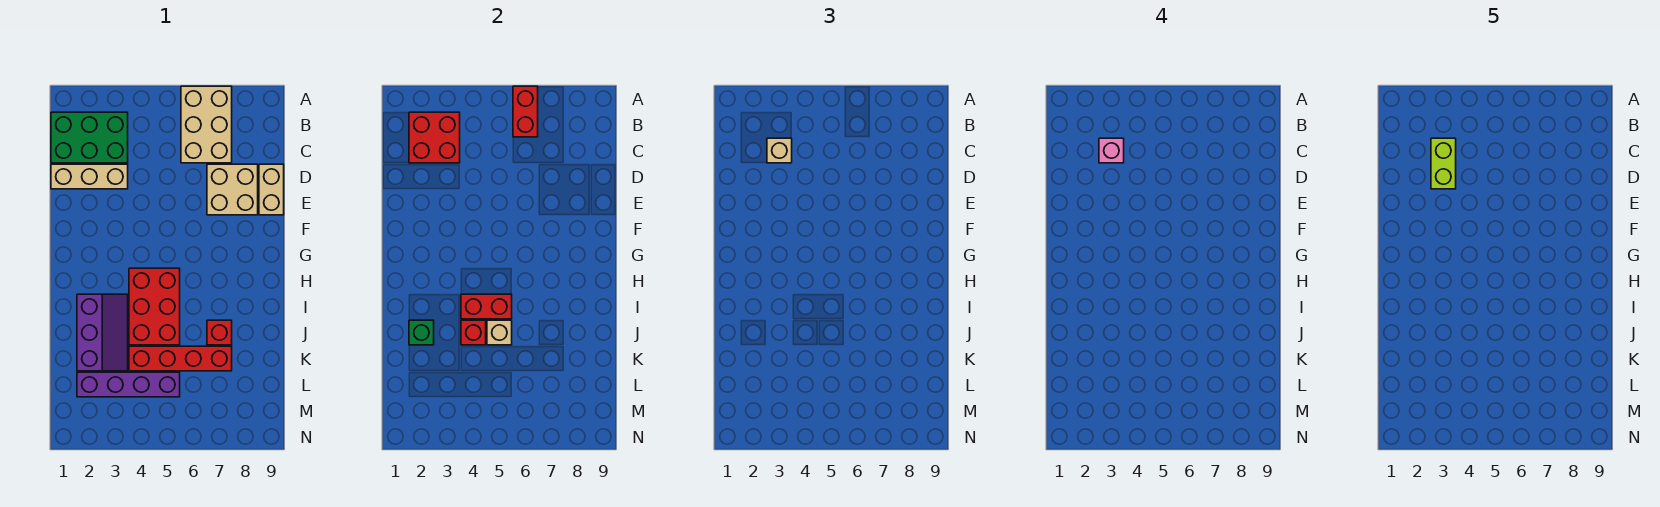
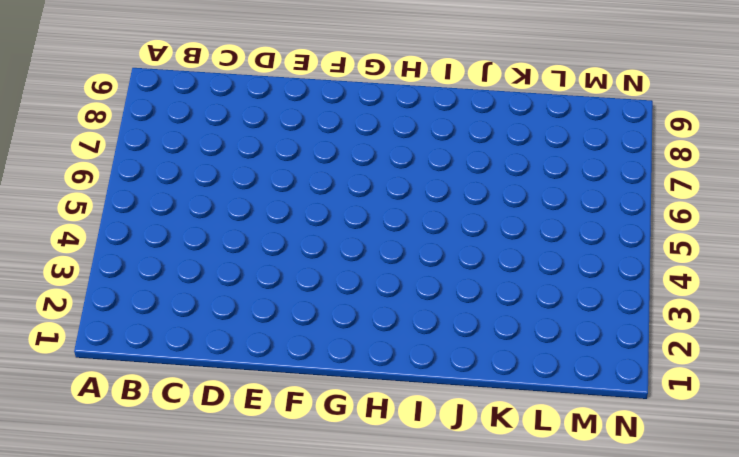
none -> tan 2x3 brick [181,86,232,163]
none -> green 2x3 brick [51,112,128,163]
none -> tan 1x3 brick [51,164,128,189]

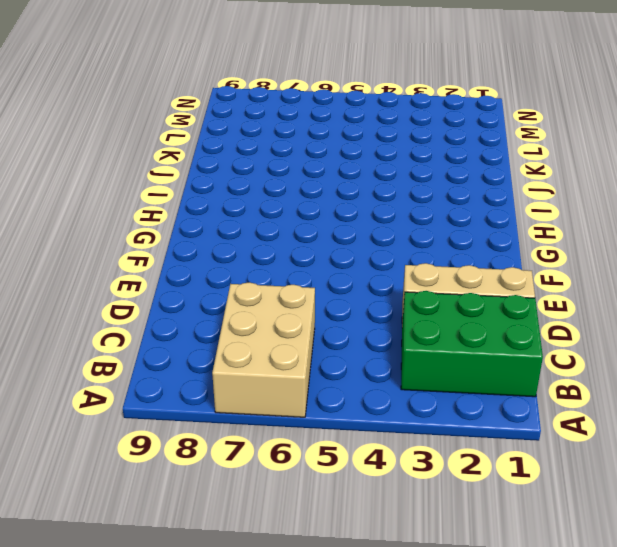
none -> tan 2x2 brick [207,164,258,215]
none -> tan 1x2 brick [259,164,284,215]
none -> red 2x3 brick [129,268,180,345]

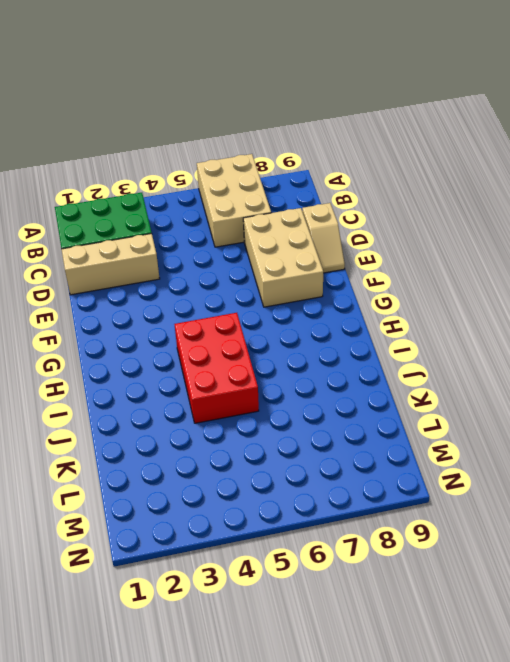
tan 2x3 brick [243,208,323,307] -> tan 2x2 brick [207,164,258,215]
tan 1x2 slope [302,203,345,273] -> tan 1x2 brick [259,164,284,215]
none -> purple 2x3 slope [77,294,128,371]
none -> red 1x1 brick [207,320,232,345]
none -> red 1x4 brick [129,346,232,371]

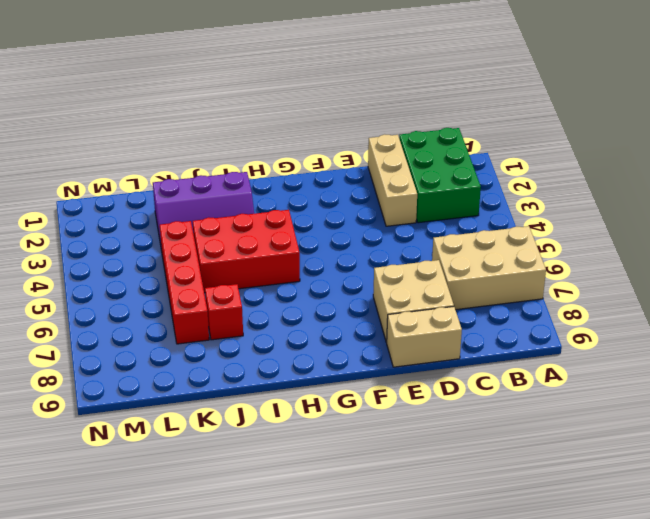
none -> purple 1x4 brick [77,372,180,397]
none -> red 1x2 brick [513,86,538,137]
none -> red 2x2 brick [409,112,460,163]

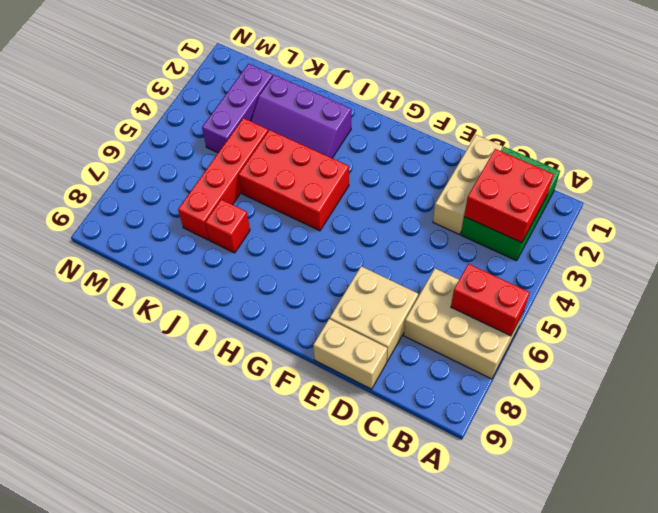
purple 1x3 brick [202,64,273,153] -> purple 1x4 brick [77,372,180,397]
none -> red 1x2 brick [461,294,512,319]
none -> green 1x1 brick [409,320,434,345]
none -> red 1x1 brick [461,320,486,345]

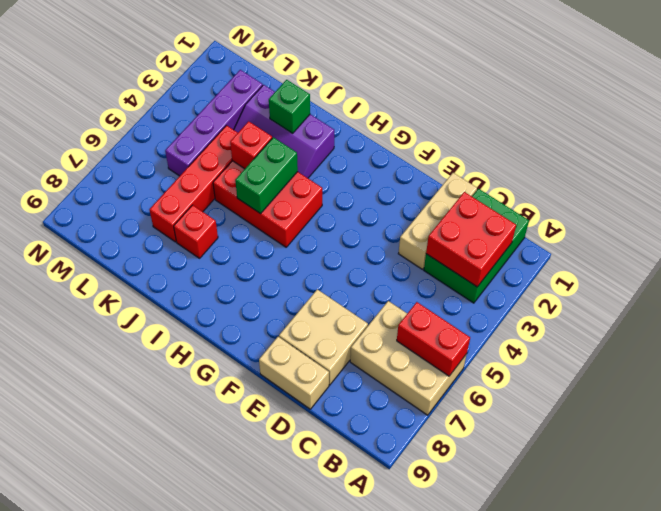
green 1x2 brick [235,137,298,214] -> red 1x2 brick [461,294,512,319]
none -> tan 1x1 brick [487,320,512,345]
none -> tan 1x1 brick [767,138,792,163]
none -> pink 1x1 brick [1099,138,1124,163]

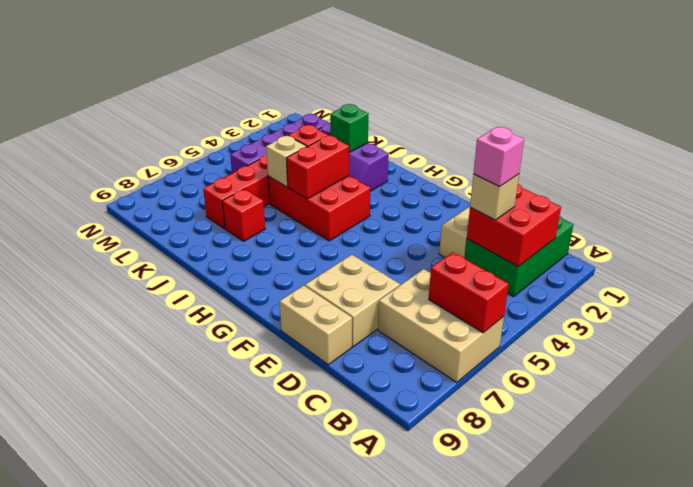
none -> lime 1x2 brick [1431,138,1456,189]

